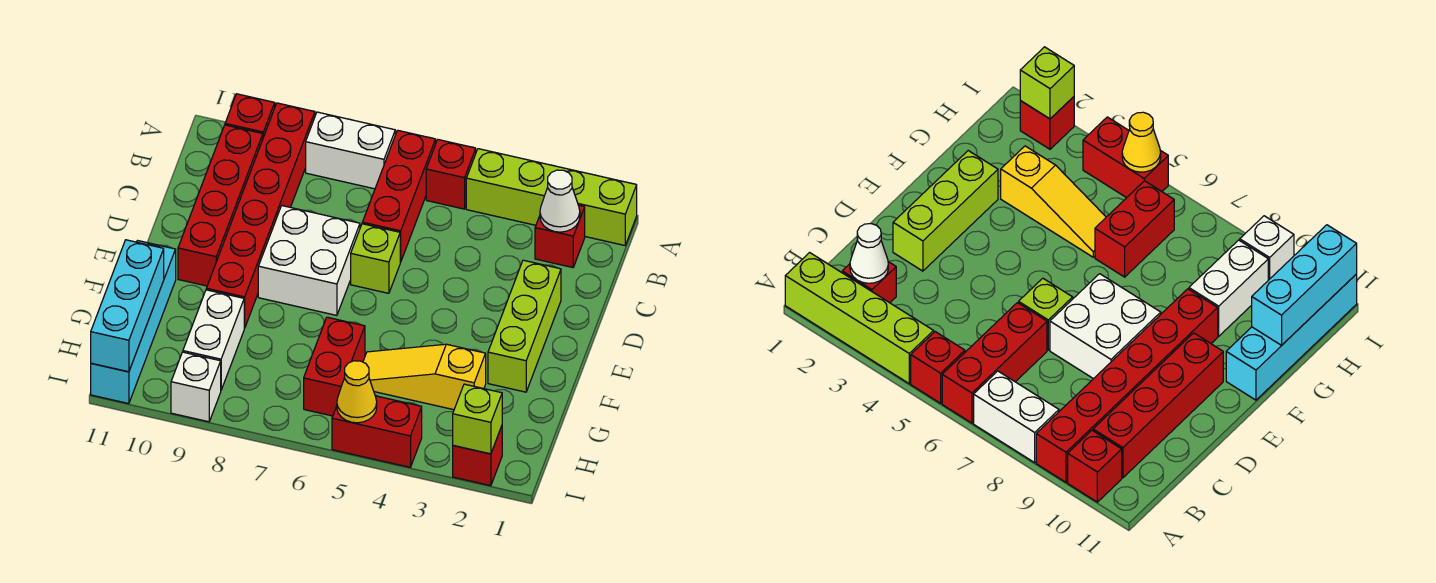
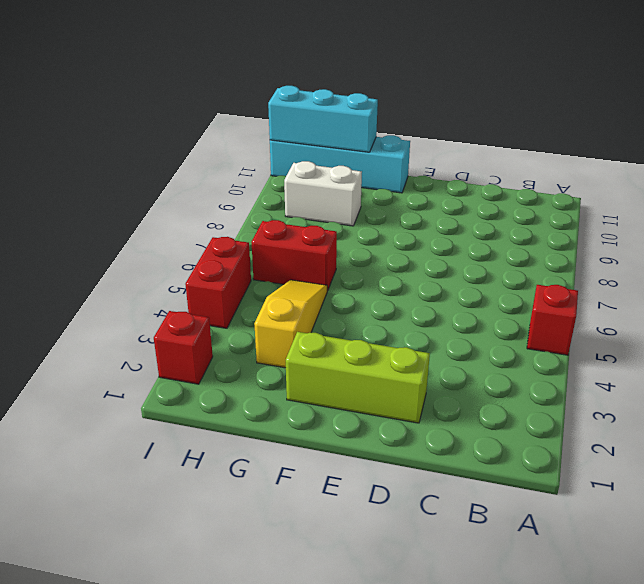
none -> lime 1x4 brick [466,149,637,245]
none -> red 1x3 brick [362,130,436,262]
none -> white 1x2 brick [306,112,395,189]

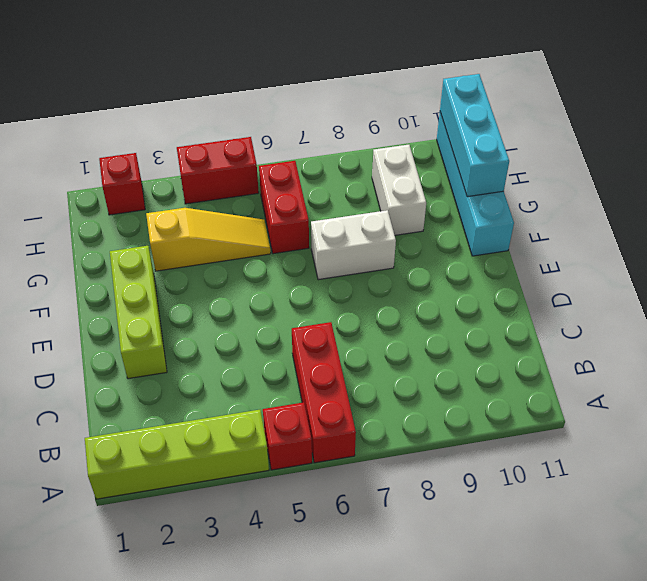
white 1x2 brick [311,210,396,280] -> white 1x2 brick moved to [306,112,395,189]
none -> red 1x6 brick [206,103,315,328]
none -> red 1x1 brick [225,94,275,137]
none -> red 1x1 brick [535,205,585,268]

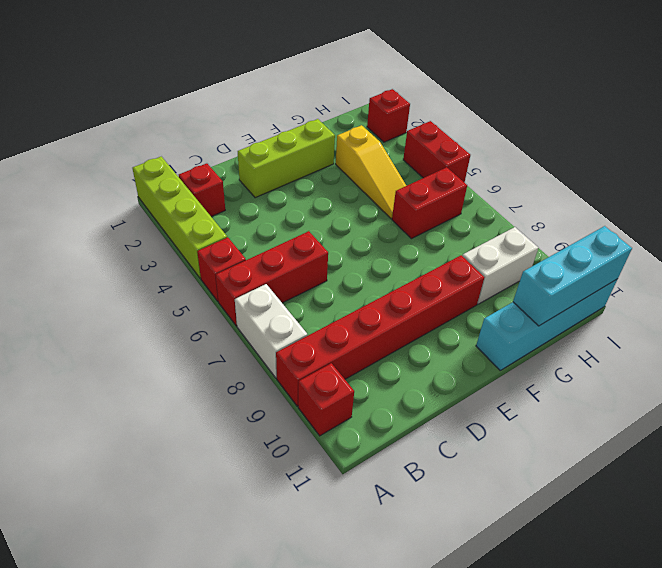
none -> red 1x4 brick [178,125,263,286]
none -> lime 1x1 brick [351,224,400,293]
none -> white 2x2 brick [258,206,360,315]

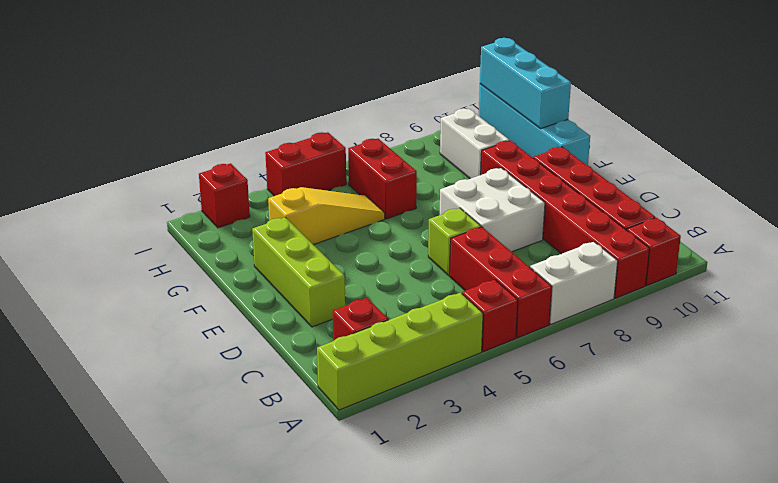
none -> white 1x1 brick [171,352,221,422]
none -> white 1x1 cone [540,170,580,232]
none -> lime 1x1 brick [453,384,502,454]

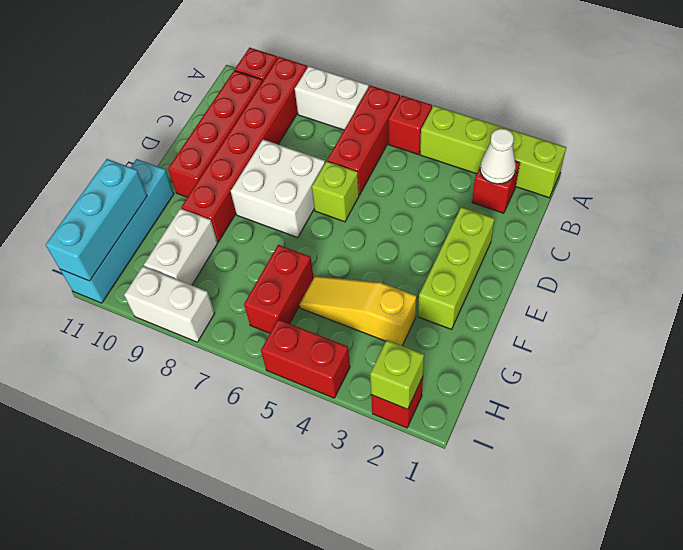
white 1x2 brick [124,266,215,342] -> white 1x1 brick [171,352,221,422]
none -> yellow 1x1 cone [337,361,377,423]

